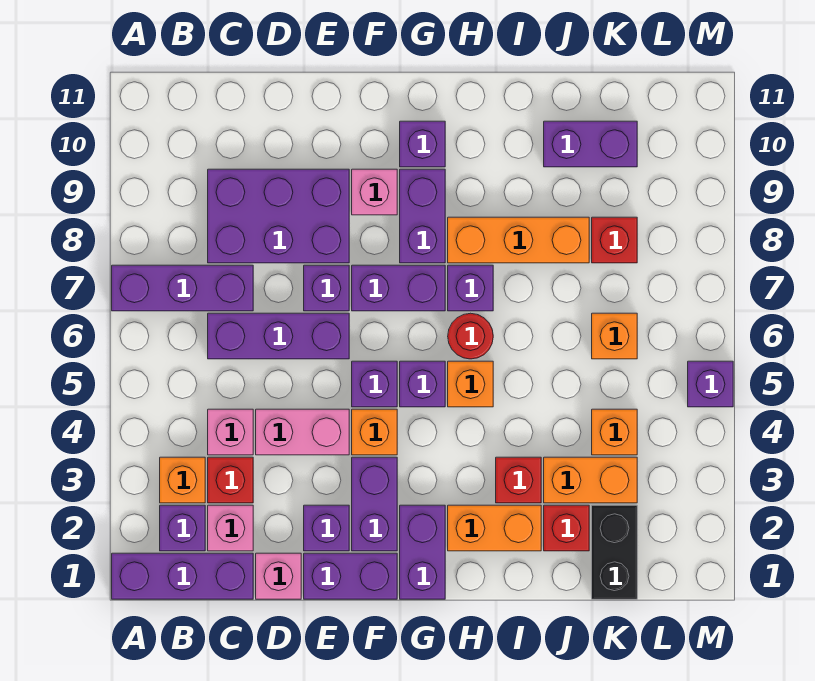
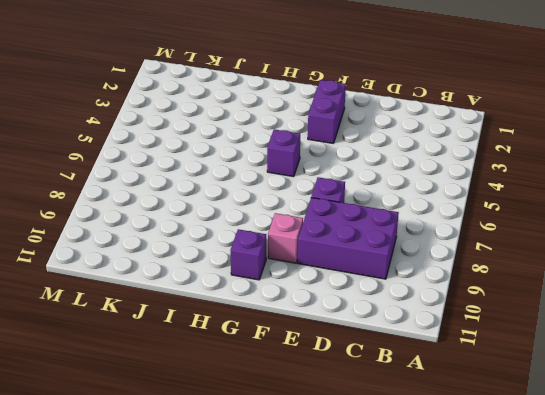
none -> purple 1x3 brick [112,553,253,599]
none -> purple 1x3 brick [112,265,253,311]
none -> purple 1x1 brick [160,505,205,551]
none -> orange 1x1 brick [160,457,205,503]

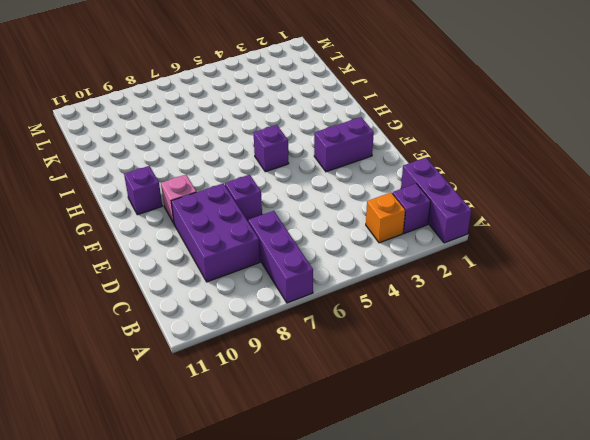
none -> pink 1x1 brick [208,505,253,551]
none -> red 1x1 brick [208,457,253,503]
none -> pink 1x1 brick [208,409,253,455]
none -> purple 1x3 brick [208,313,349,359]

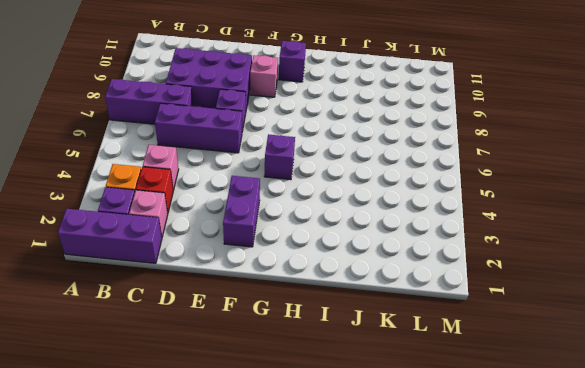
none -> pink 1x1 brick [256,553,301,599]
none -> pink 1x2 brick [256,409,349,455]
none -> purple 1x2 brick [304,553,397,599]
none -> purple 1x1 brick [304,505,349,551]

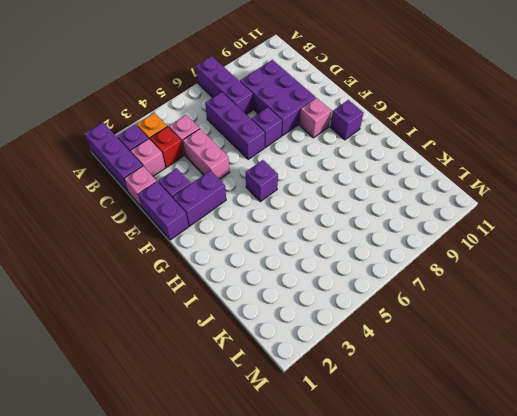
none -> orange 1x1 brick [352,409,397,455]
none -> purple 1x1 brick [352,361,397,407]
none -> purple 1x2 brick [352,265,445,311]
none -> purple 1x2 brick [400,505,445,599]

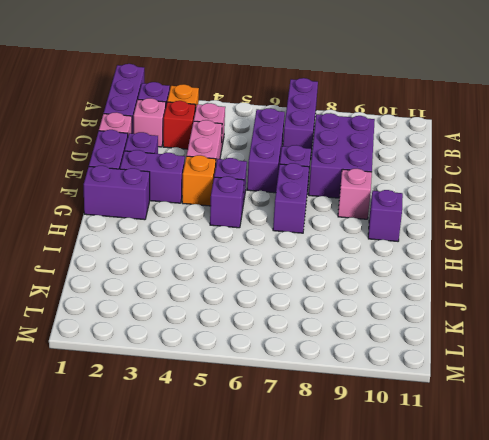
none -> purple 1x2 brick [400,169,445,263]
none -> orange 1x2 brick [448,505,541,551]
none -> orange 1x1 brick [448,361,493,407]
none -> red 1x1 round brick [448,313,493,359]

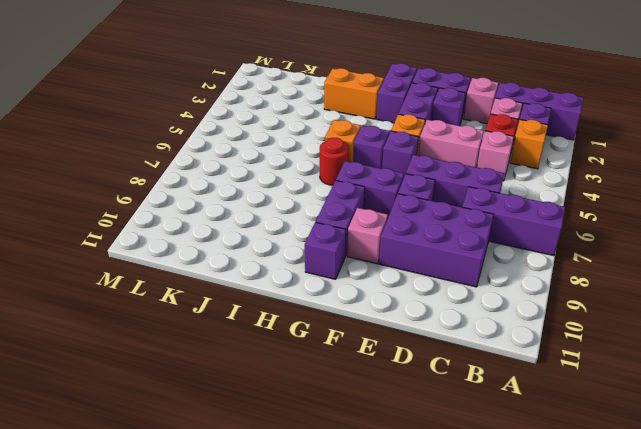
none -> purple 1x1 brick [448,265,493,311]
none -> orange 1x3 brick [448,217,589,263]
none -> red 1x1 brick [496,457,541,503]
none -> red 1x1 brick [544,505,589,551]

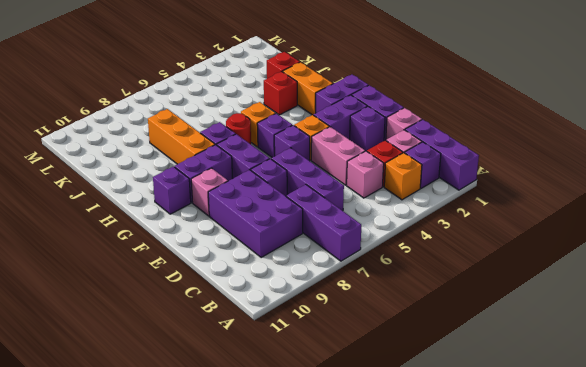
none -> orange 1x2 brick [544,457,637,503]
none -> purple 1x2 brick [544,121,637,167]
none -> black 1x2 brick [592,505,637,599]
none -> orange 1x1 brick [592,409,637,455]

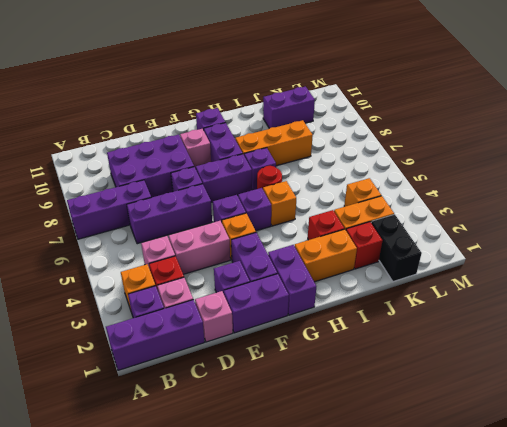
none -> orange 1x1 brick [592,313,637,359]
none -> red 1x1 brick [592,217,637,263]
none -> purple 1x1 brick [688,361,733,407]

